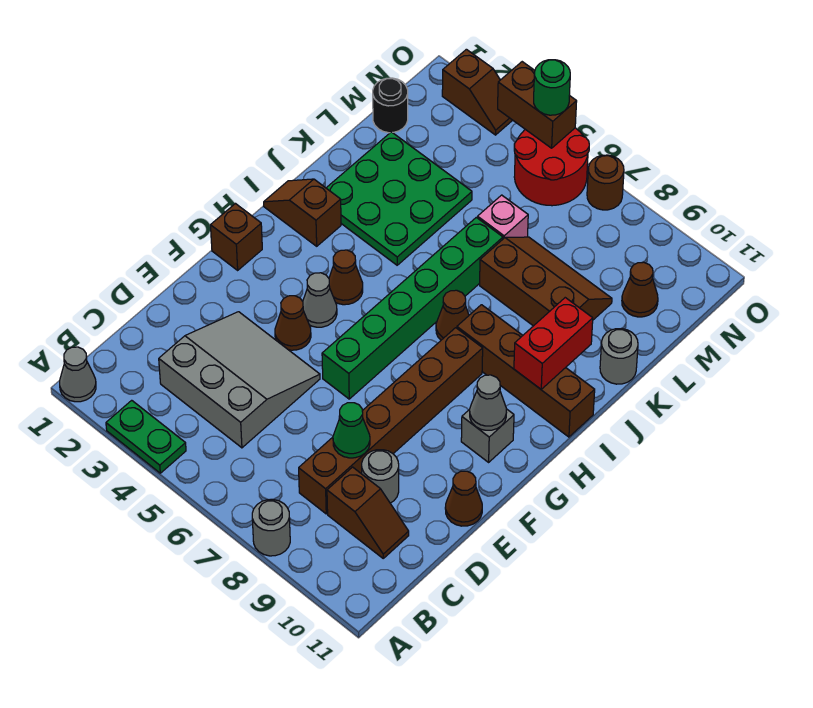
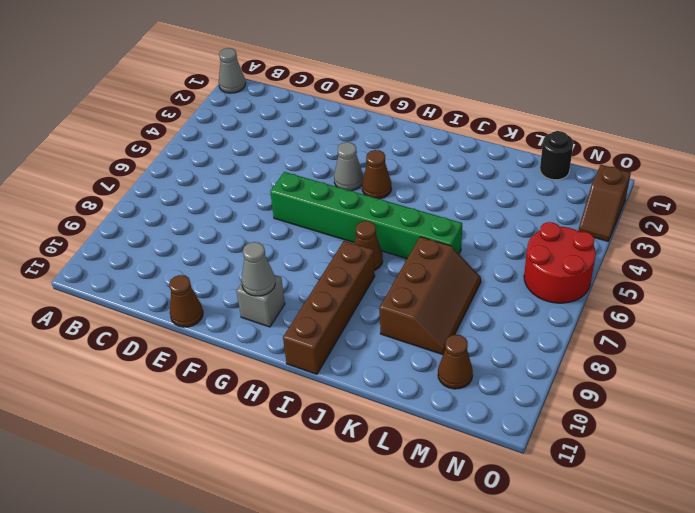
none -> green 1x2 plate [106,400,186,473]
none -> grey 1x1 round brick [252,500,290,556]
none -> grey 3x3 slope [159,312,320,448]
none -> brown 1x6 brick [299,328,483,514]

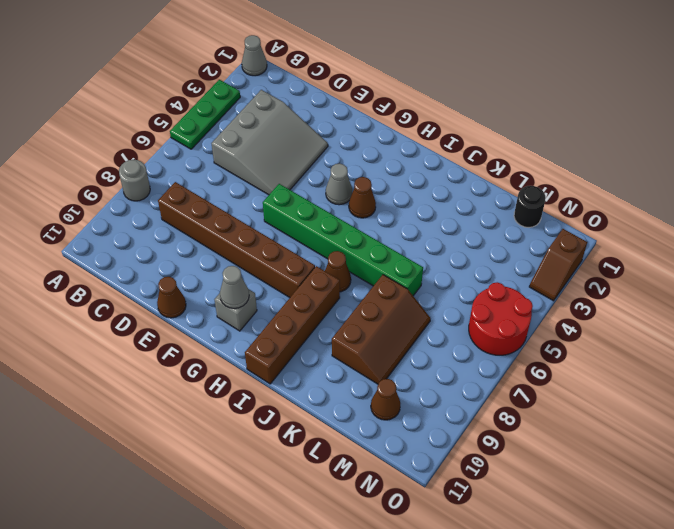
green 1x3 plate [170,80,240,149] -> green 1x2 plate [106,400,186,473]
none -> brown 1x2 slope [327,467,409,558]
none -> grey 1x1 round brick [362,450,399,503]
none -> brown 1x1 cone [275,296,311,350]
none -> brown 1x1 brick [211,204,262,270]

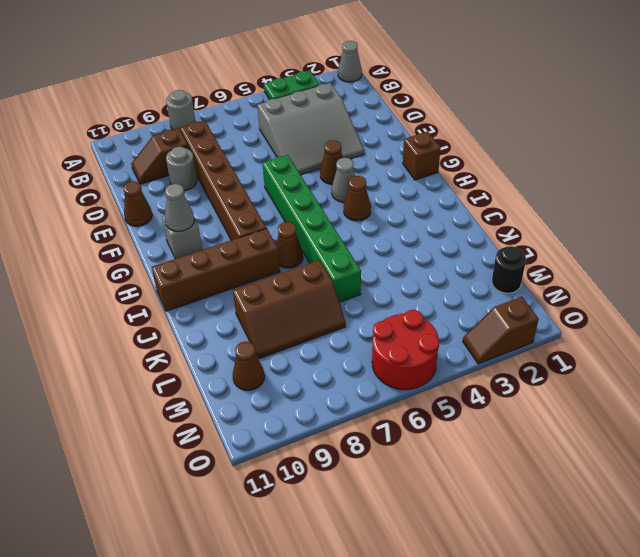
none -> brown 1x2 slope [264,179,341,246]
none -> green 3x3 plate [327,132,472,265]
none -> grey 1x1 round brick [600,329,638,384]
none -> pink 1x1 brick [477,195,528,239]

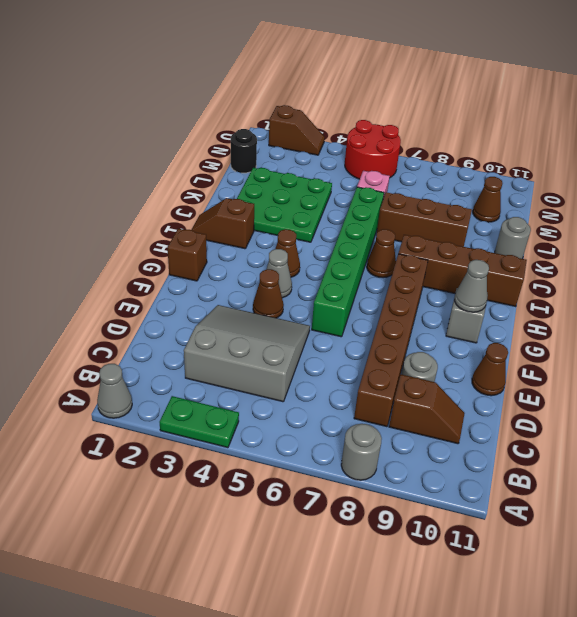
none -> brown 1x1 round brick [587,155,624,210]
none -> green 1x1 cone [333,403,370,458]
none -> red 1x2 brick [514,298,593,389]
none -> brown 1x2 brick [498,62,577,148]

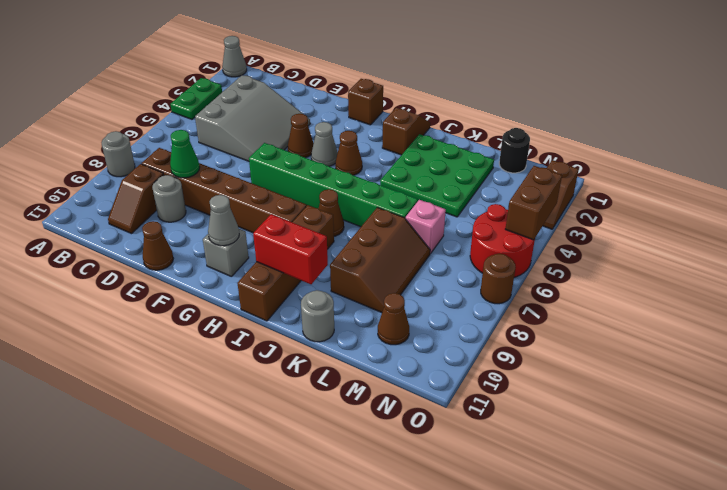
none -> green 1x1 round brick [534,60,570,115]

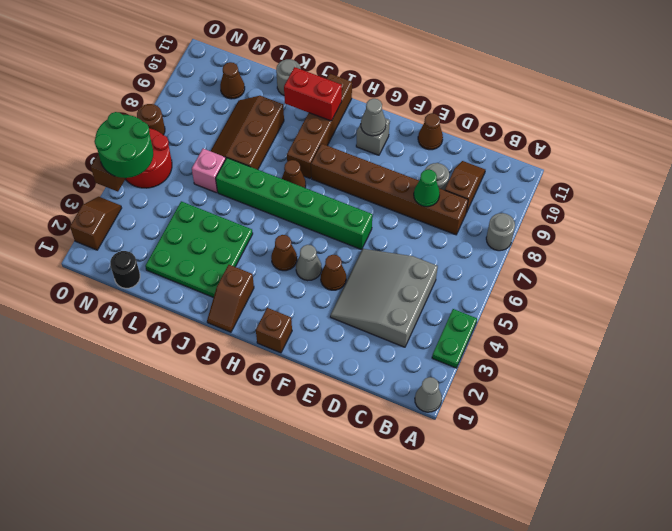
green 2x2 round brick [94,112,153,178] -> green 1x1 round brick [534,60,570,115]

